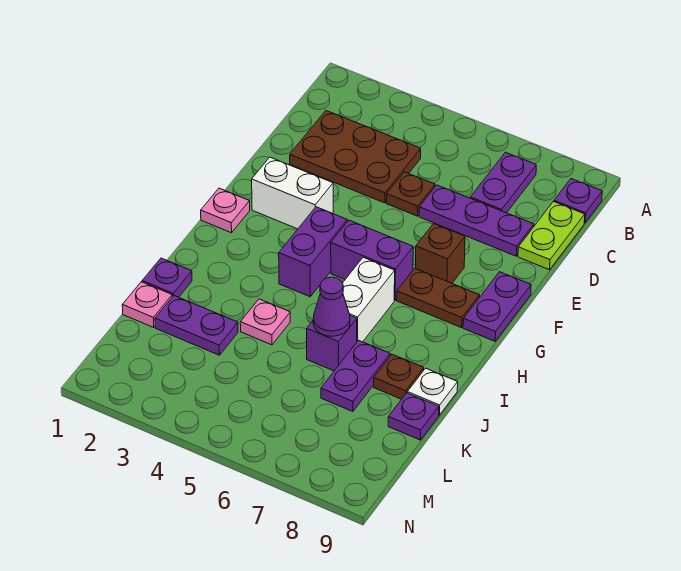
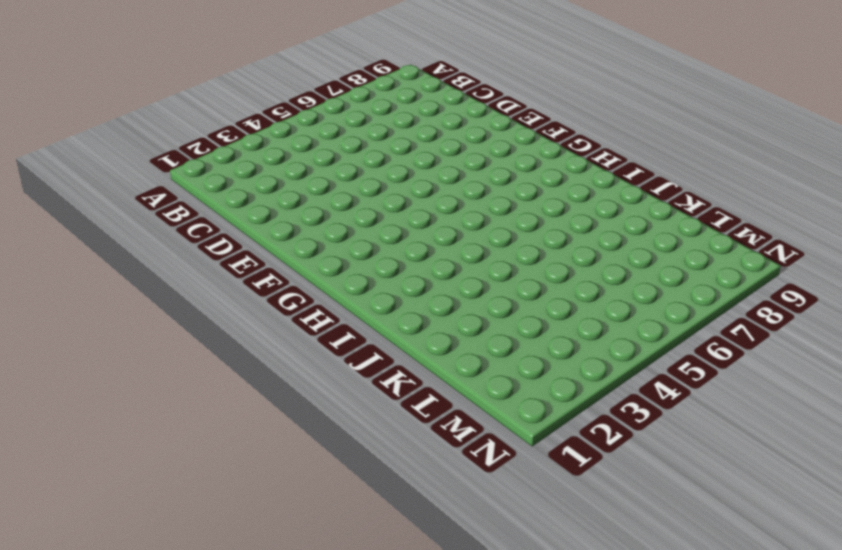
none -> purple 1x2 plate [470,152,536,213]
none -> purple 1x1 plate [554,179,602,223]
none -> brown 2x3 plate [290,111,421,203]

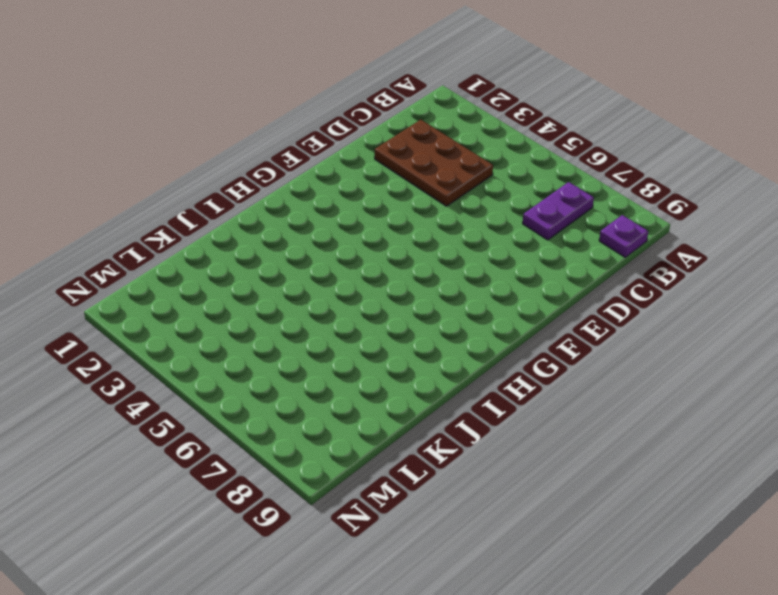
none -> lime 1x2 plate [518,201,585,270]
none -> brown 1x1 plate [387,172,435,216]
none -> purple 1x3 plate [419,185,534,256]

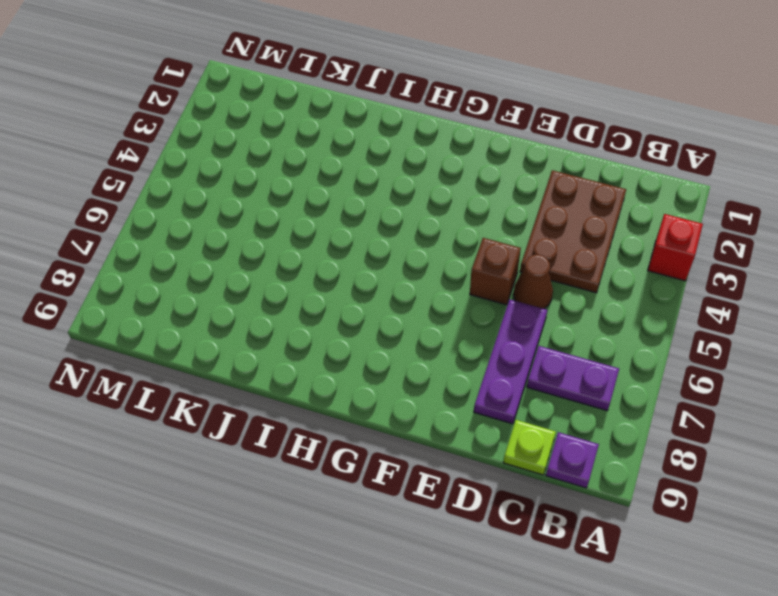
red 1x1 brick [648,214,703,281] -> none
lime 1x1 plate [503,420,556,475] -> lime 1x2 plate [518,201,585,270]
brown 1x1 cone [513,255,553,309] -> brown 1x1 plate [387,172,435,216]
brown 1x1 brick [470,238,521,305] -> brown 1x1 brick moved to [415,224,465,283]
none -> white 1x2 brick [252,157,333,229]
none -> purple 1x2 plate [463,272,531,341]
none -> pink 1x1 plate [201,188,250,233]

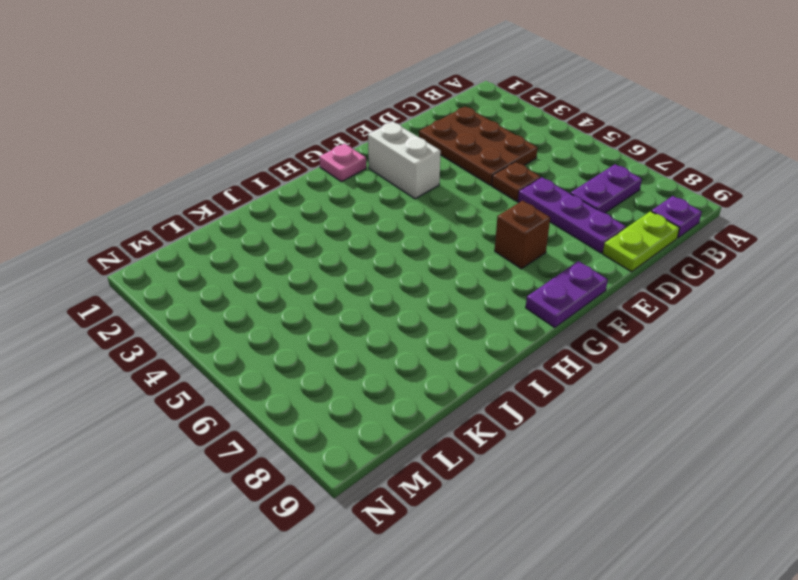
none -> purple 1x2 brick [279,207,347,297]
none -> purple 1x2 brick [331,220,413,300]
none -> brown 1x2 plate [397,268,480,328]

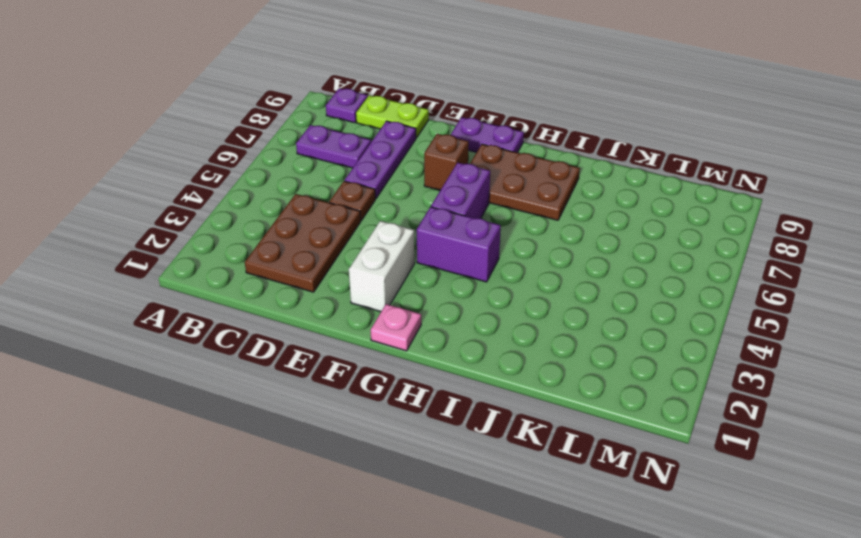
brown 2x3 plate [470,144,580,220] -> brown 1x2 plate [397,268,480,328]
none -> white 1x2 brick [343,257,395,342]
none -> purple 1x1 plate [142,258,192,297]
none -> pink 1x1 plate [240,299,290,345]

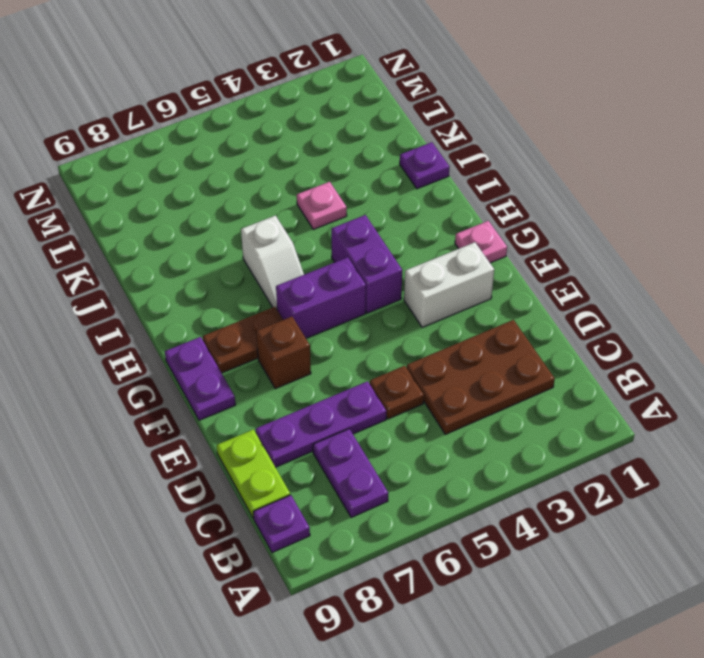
white 1x2 slope [241,216,304,308] -> white 1x2 brick [343,257,395,342]
none -> purple 1x1 brick [307,316,357,371]
none -> purple 1x2 plate [321,340,390,412]
none -> brown 1x1 plate [374,354,424,399]

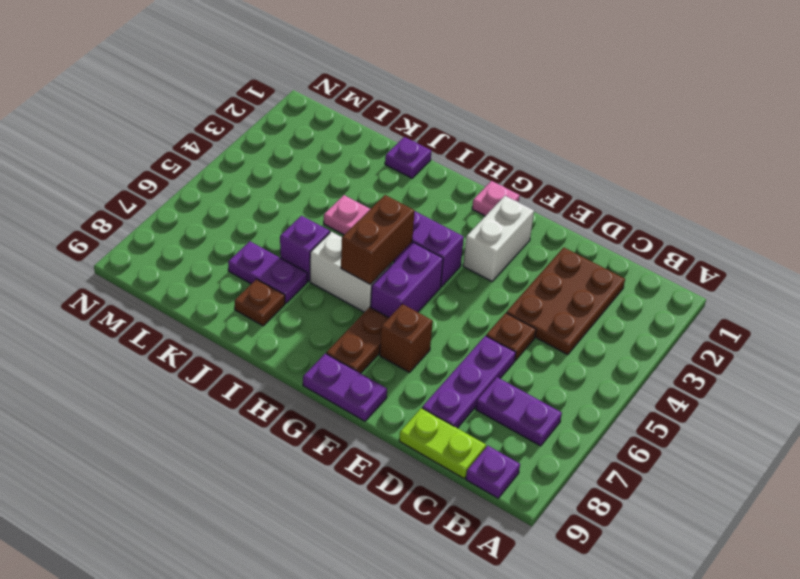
brown 1x2 brick [341,195,415,284] -> none
none -> white 1x1 plate [407,368,458,415]
none -> pink 1x1 plate [122,282,172,328]
none -> purple 1x2 plate [155,296,238,355]

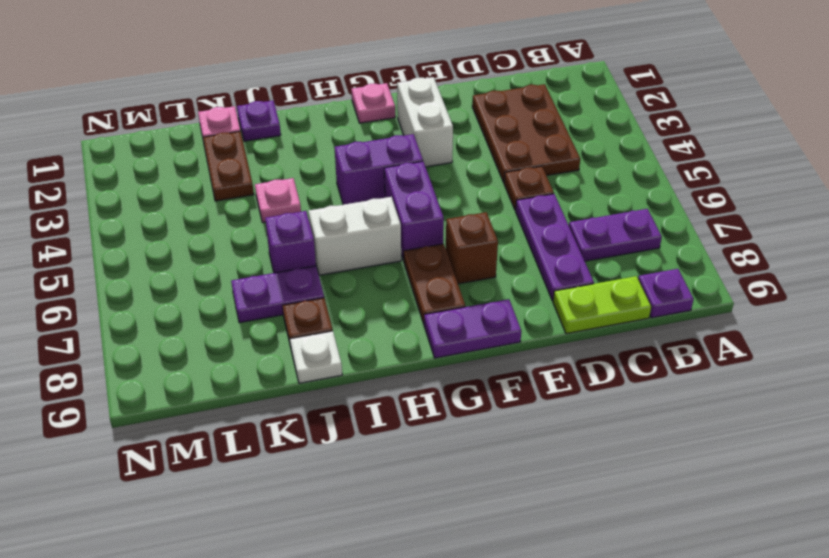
brown 1x2 plate [203,131,254,201] -> purple 1x2 plate [155,296,238,355]
none -> purple 1x1 plate [388,393,439,440]
none -> purple 1x1 cone [313,277,350,336]

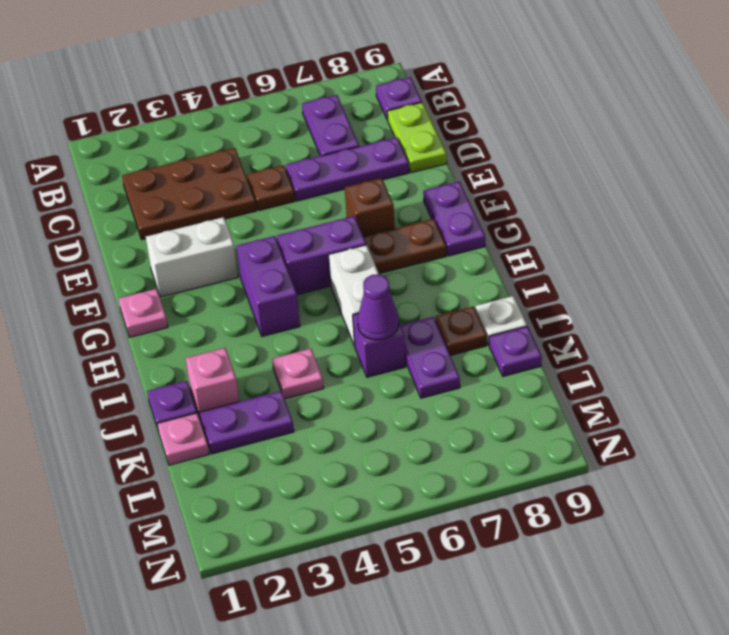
pink 1x1 brick [185,348,239,420] -> none

